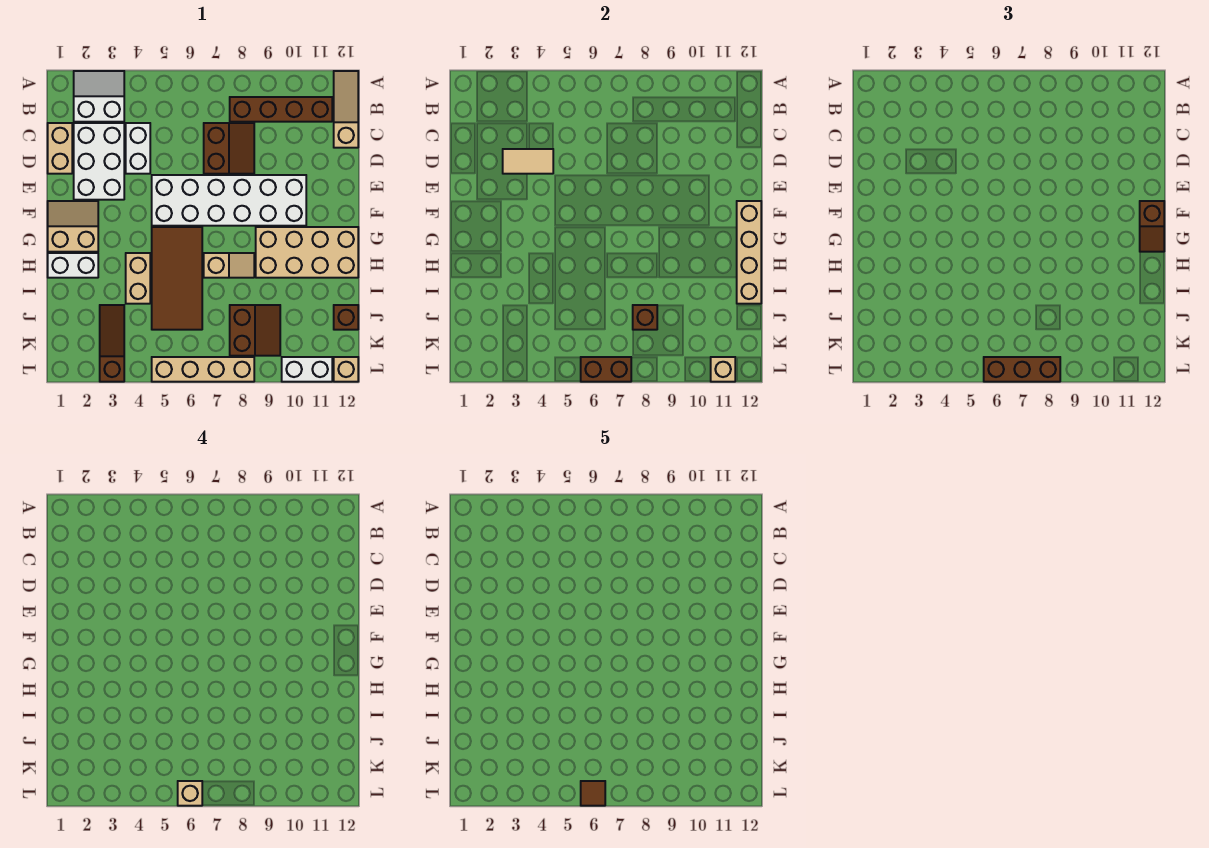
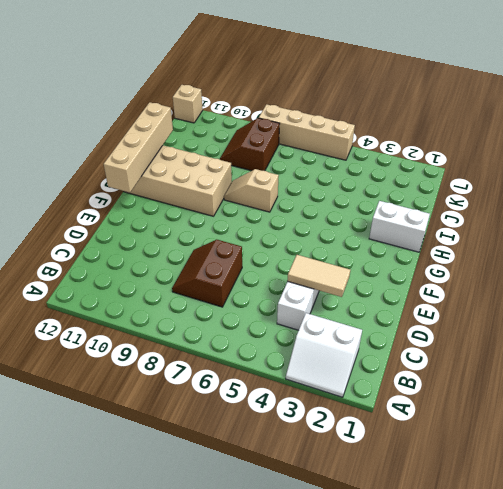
none -> tan 1x3 slope [334,71,358,148]
none -> brown 1x4 brick [230,97,332,122]
none -> tan 1x2 brick [48,123,72,174]

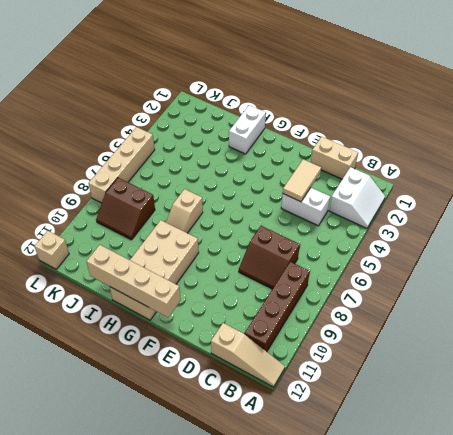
none -> white 2x3 brick [74,123,124,200]
none -> white 2x6 brick [152,175,306,226]
none -> tan 2x2 slope [48,201,98,252]

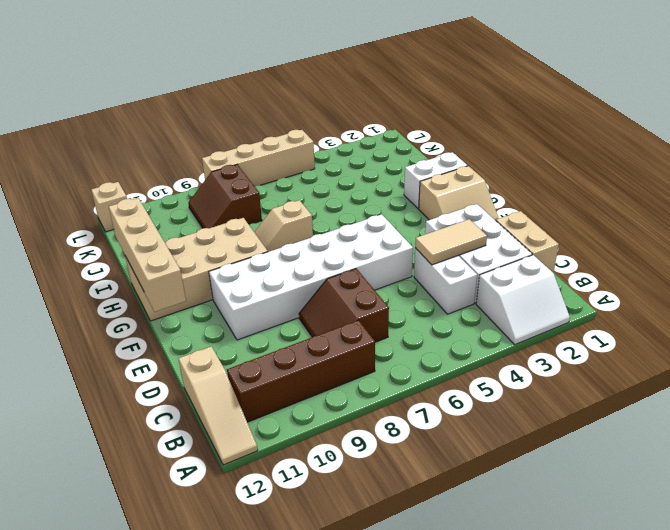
none -> brown 2x4 tile [152,227,202,330]
none -> tan 1x2 brick [126,253,150,304]
none -> brown 1x3 slope [100,305,124,382]

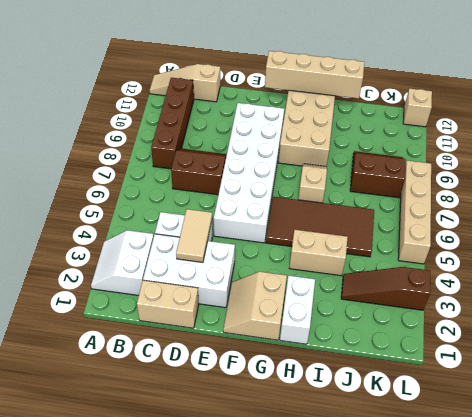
none -> brown 1x1 brick [334,305,358,330]
none -> white 1x2 brick [282,357,332,382]
none -> brown 1x1 brick [633,305,657,330]

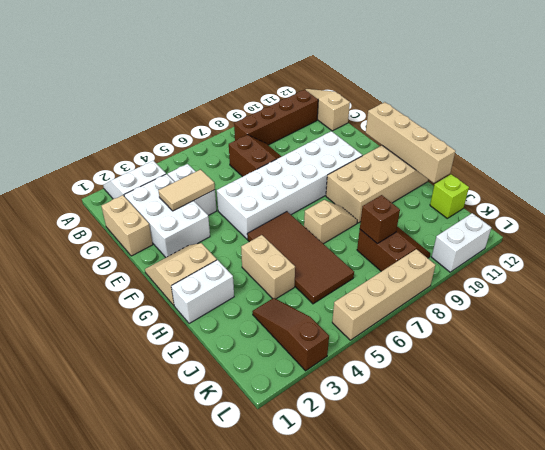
lime 1x1 brick [430,174,469,218] -> brown 1x1 brick [334,305,358,330]
none -> tan 1x1 brick [334,357,358,382]
none -> brown 1x2 brick [581,357,631,382]
none -> tan 1x1 brick [711,357,735,382]

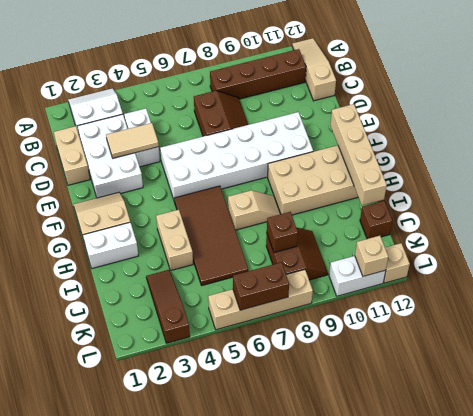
none -> brown 1x2 slope [1140,201,1164,252]
none -> brown 1x3 brick [984,357,1060,382]
none -> tan 1x1 brick [178,781,202,806]

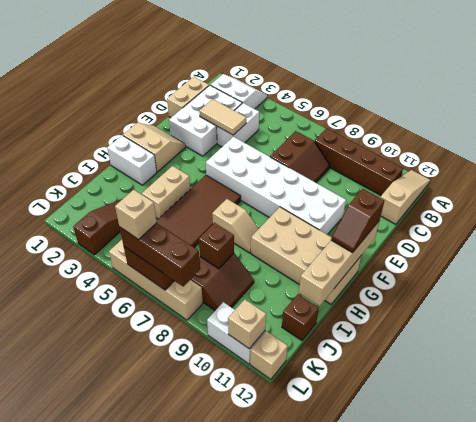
none -> brown 1x1 tile [581,781,605,806]

